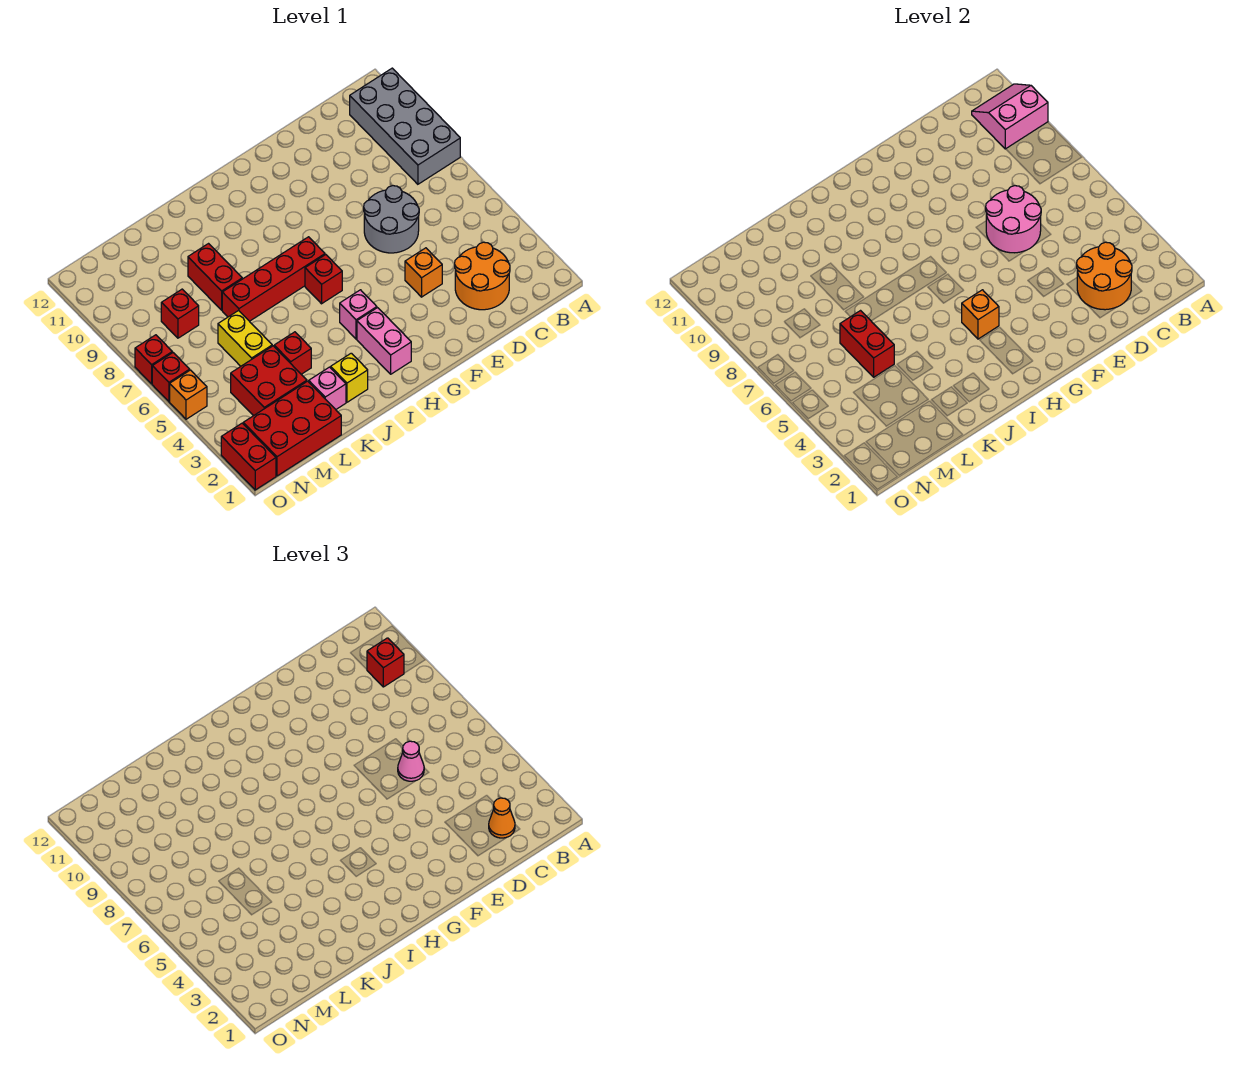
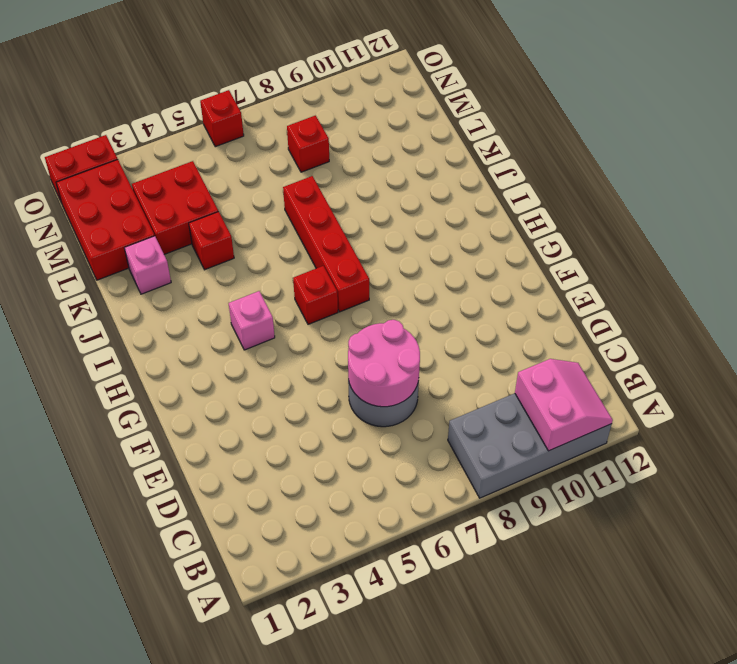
none -> orange 2x2 round brick [455,242,510,310]
none -> orange 1x1 brick [405,248,442,297]
none -> pink 1x2 brick [357,308,411,374]

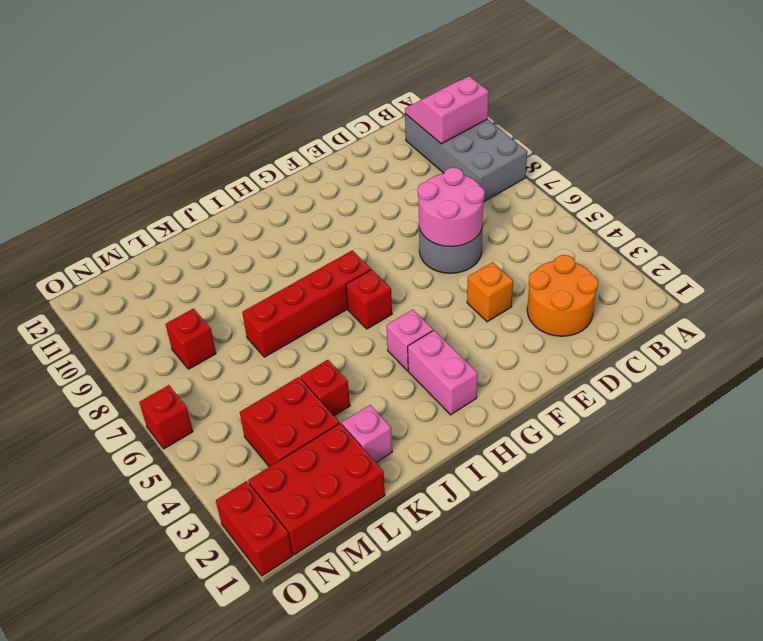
none -> yellow 1x1 brick [331,353,368,402]
none -> red 1x2 brick [188,244,242,310]
none -> yellow 1x2 brick [218,311,272,366]

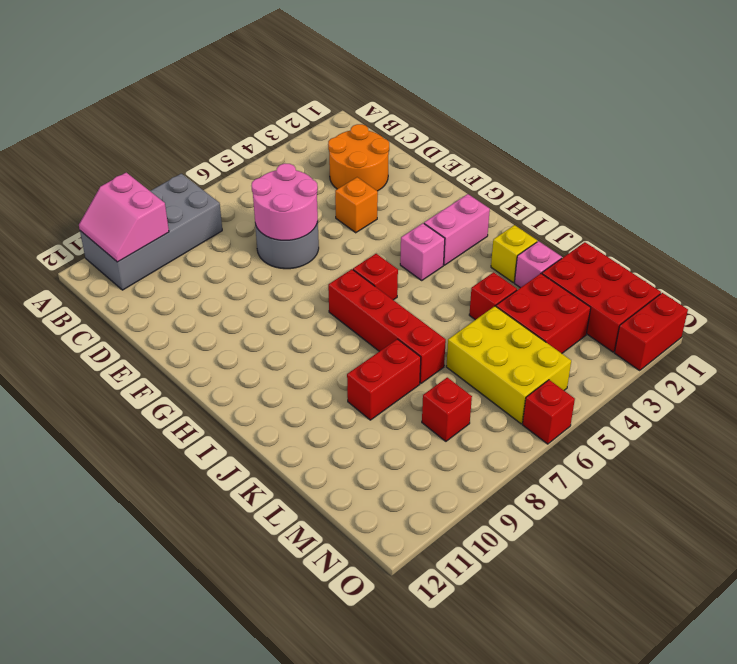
yellow 2x3 brick [446,306,571,424] -> yellow 1x2 brick [218,311,272,366]
none -> orange 1x1 brick [170,370,207,419]
none -> red 1x1 brick [135,335,172,384]
none -> orange 2x2 round brick [1077,242,1132,310]

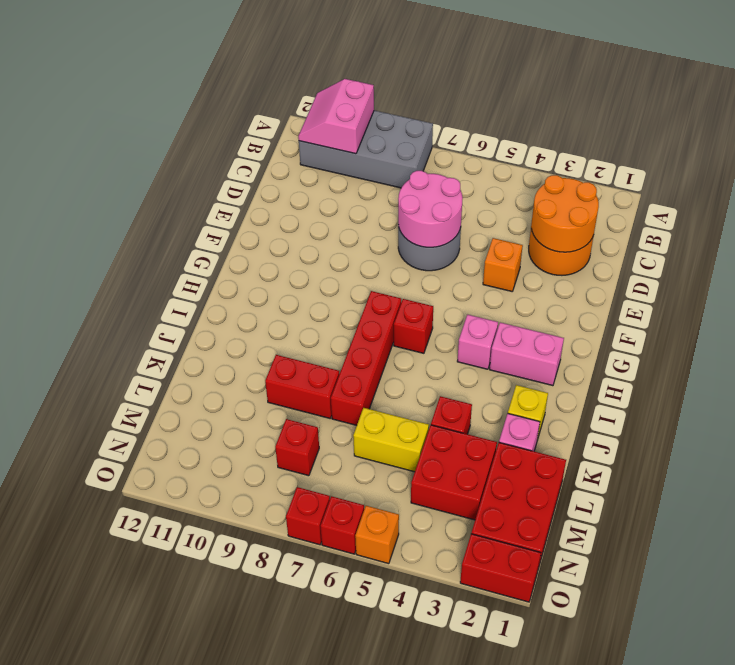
none -> orange 1x1 brick [962,290,999,339]
none -> red 1x2 brick [840,311,894,377]
none -> red 1x1 brick [367,638,404,687]

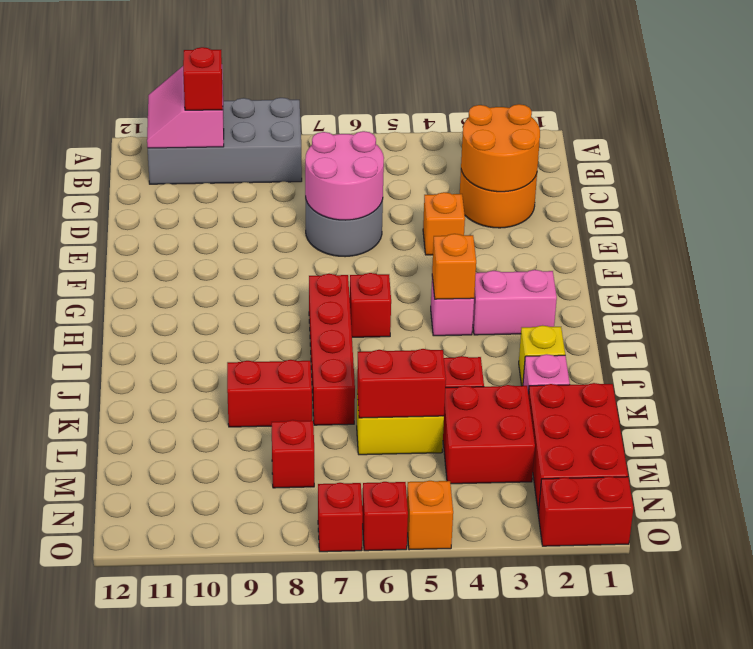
none -> orange 1x1 cone [489,798,515,838]
none -> pink 1x1 cone [398,741,424,781]

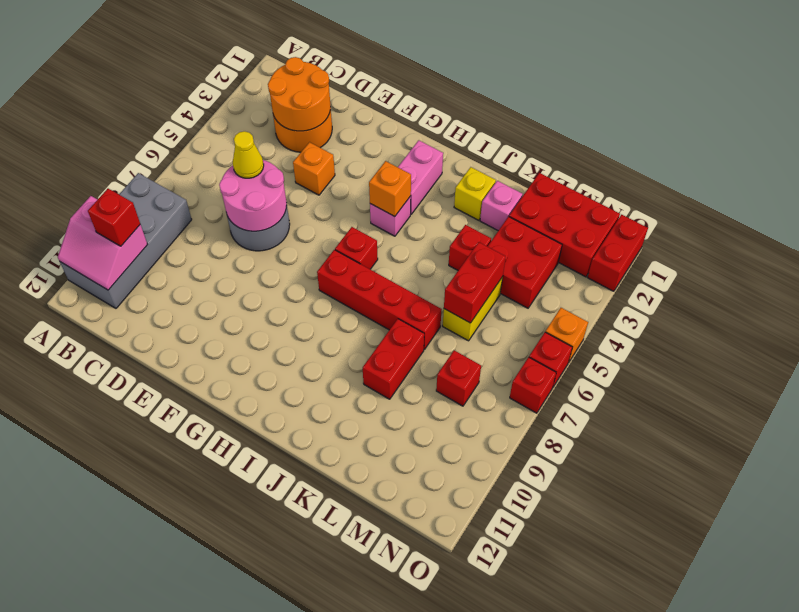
yellow 1x1 cone [233,131,264,178] -> pink 1x1 cone [398,741,424,781]
none -> orange 1x1 cone [489,798,515,838]

